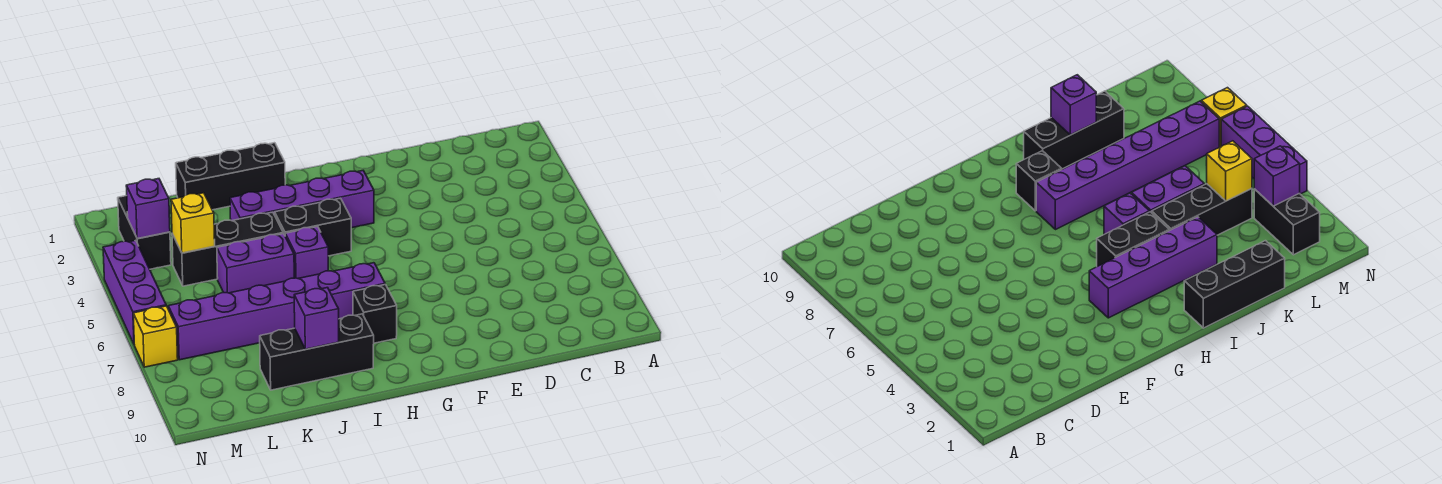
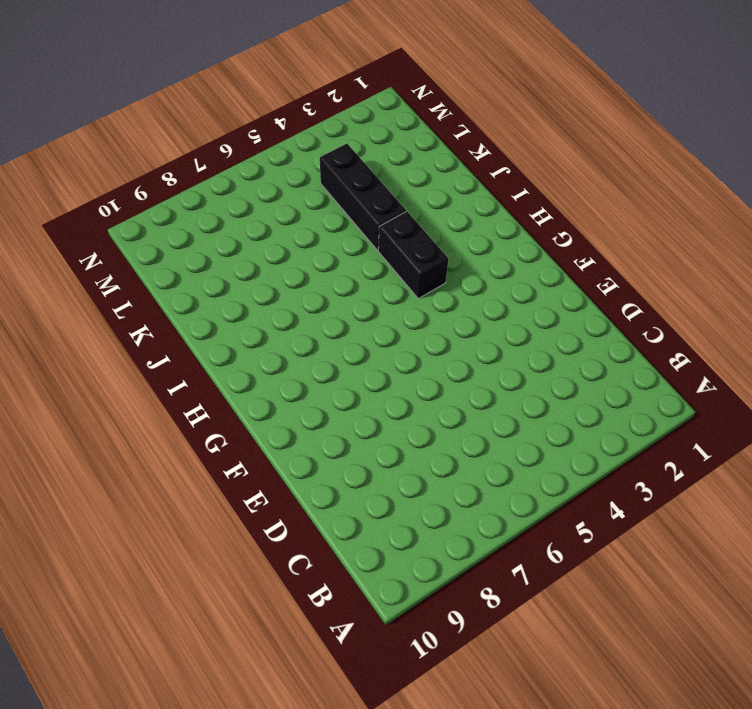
none -> purple 1x4 brick [230,171,374,228]
none -> purple 1x6 brick [168,263,385,360]
none -> black 1x1 brick [353,285,397,343]

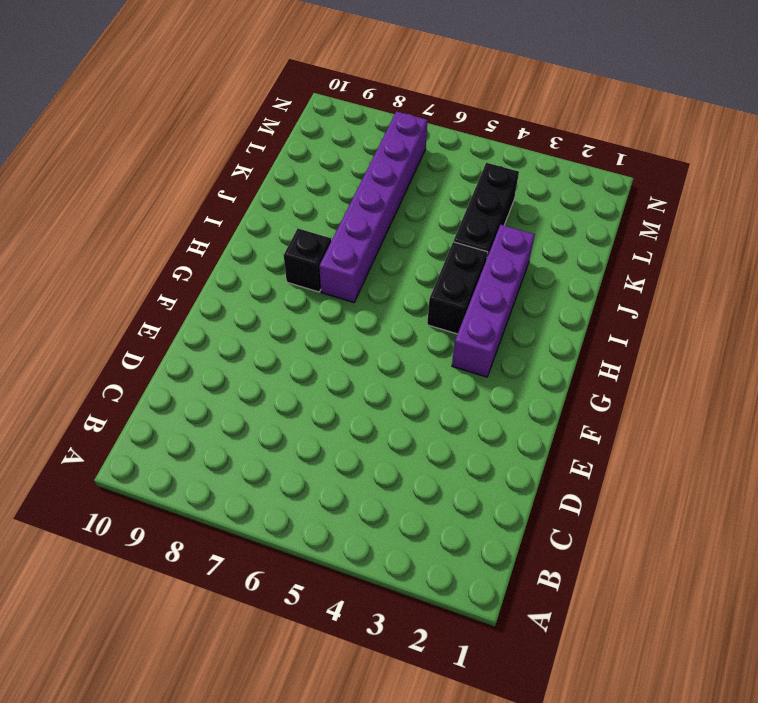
none -> black 1x3 brick [176,143,285,210]
none -> purple 1x1 brick [285,227,328,278]
none -> black 1x3 brick [260,314,374,390]

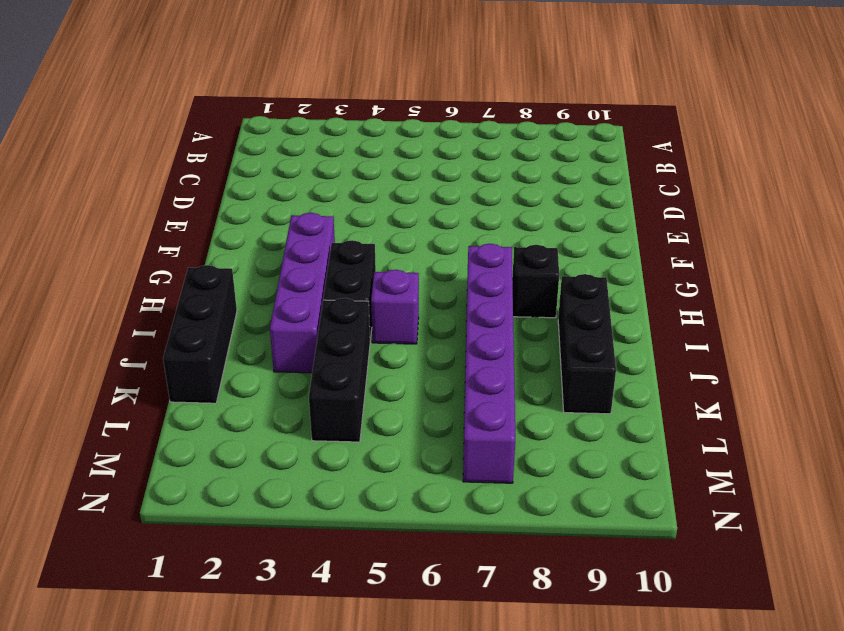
none -> purple 1x2 brick [217,234,294,293]
none -> black 1x2 brick [118,196,171,269]
none -> purple 1x3 brick [103,240,166,344]

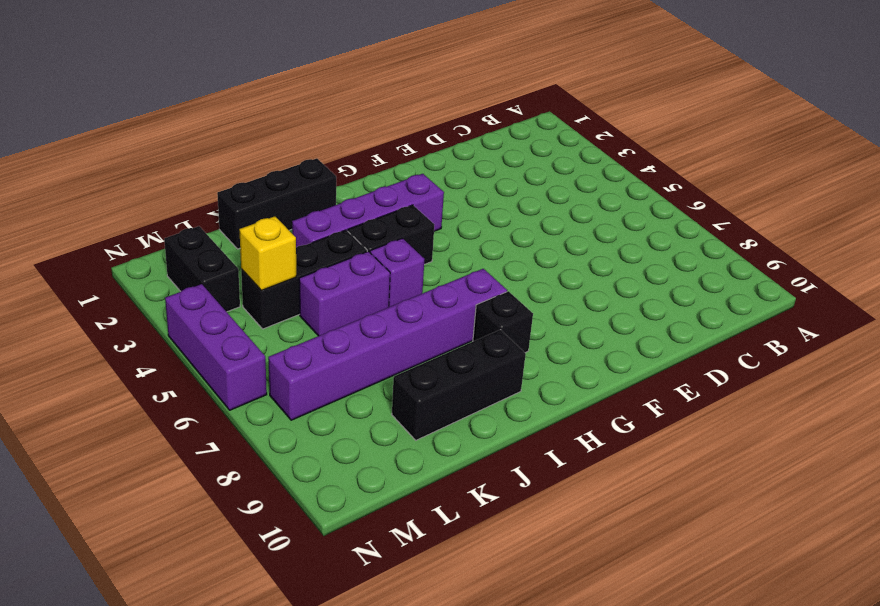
none -> yellow 1x1 brick [133,306,178,367]
none -> purple 1x1 brick [294,288,339,349]
none -> purple 1x1 brick [126,179,170,239]

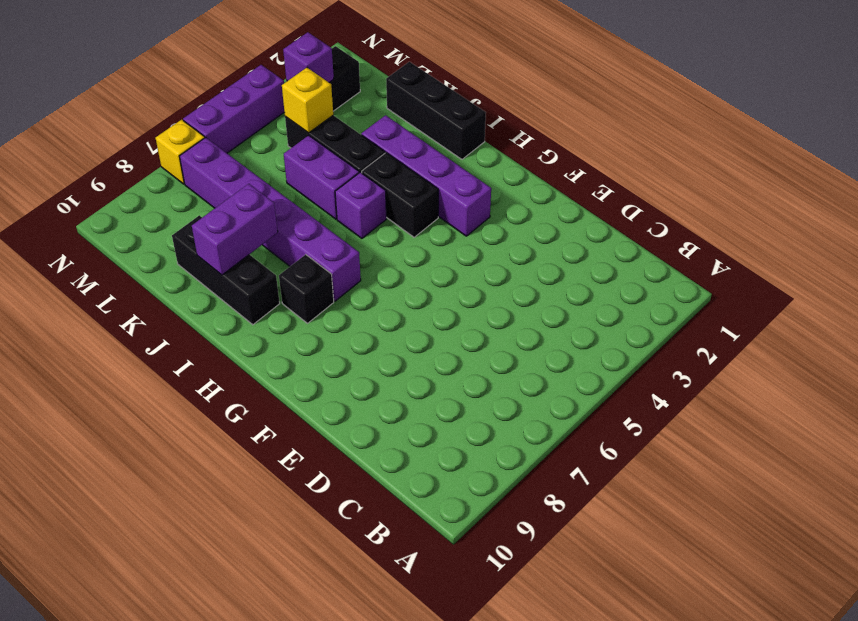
purple 1x2 brick [192,184,278,275] -> purple 1x1 brick [294,288,339,349]

